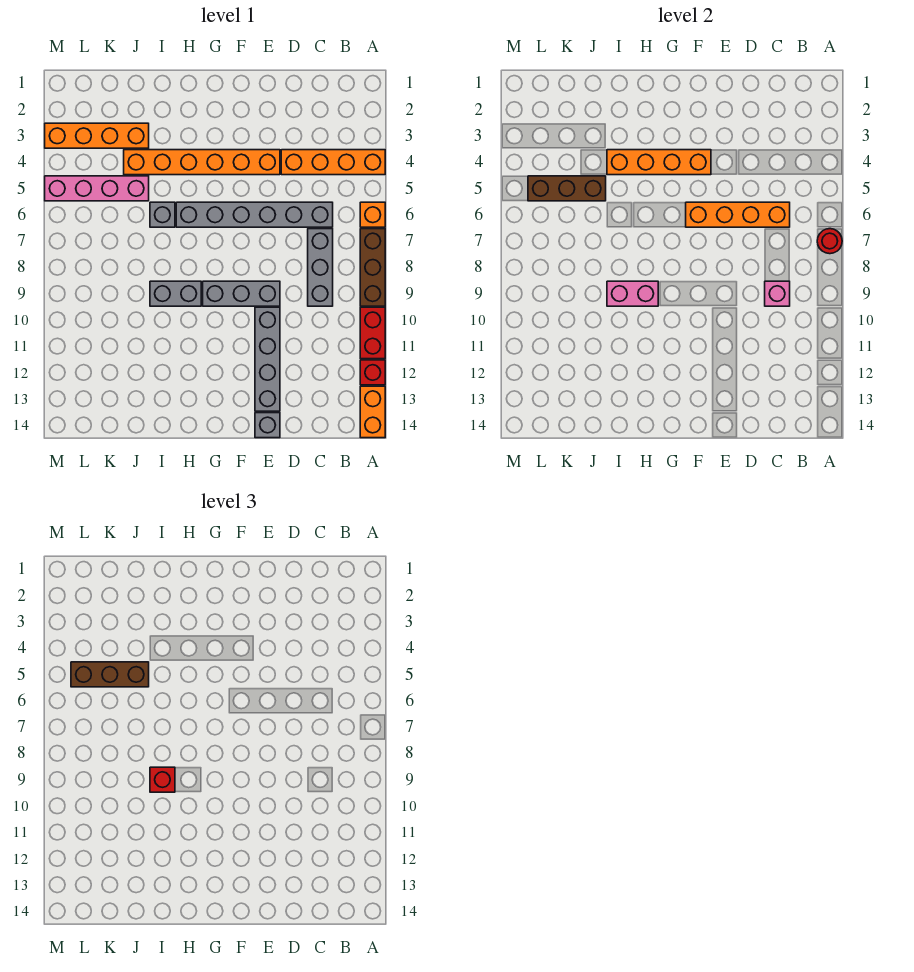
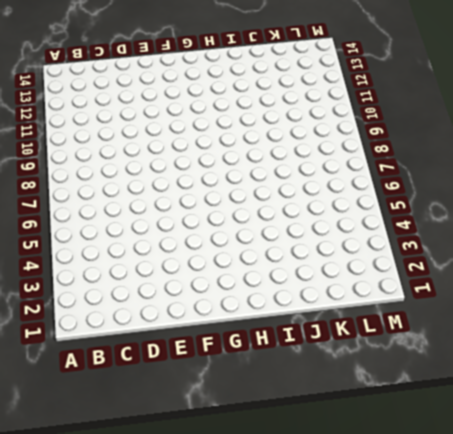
none -> orange 1x4 brick [281,150,385,175]
none -> orange 1x1 brick [360,202,385,227]
none -> brown 1x3 brick [360,229,385,306]

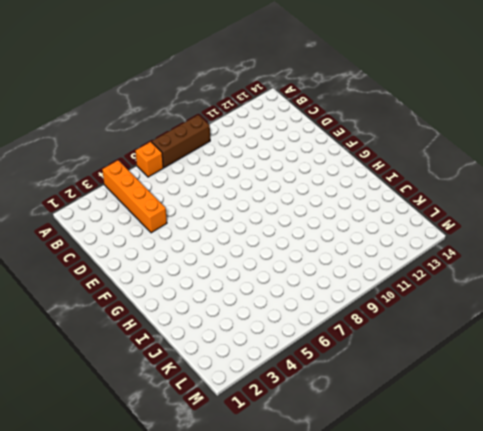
none -> red 1x2 brick [360,307,385,359]
none -> red 1x1 brick [360,360,385,385]
none -> orange 1x2 brick [360,386,385,438]

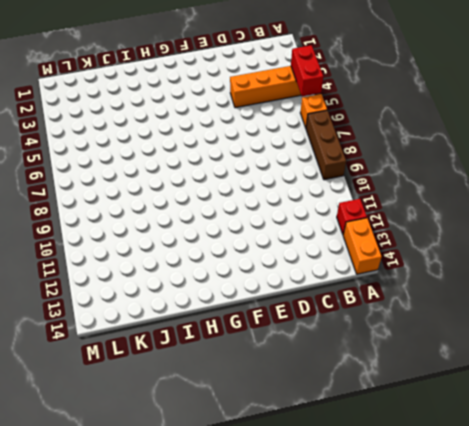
red 1x2 brick [291,45,323,96] -> red 1x2 brick moved to [360,307,385,359]
none -> grey 1x6 brick [176,202,333,227]
none -> grey 1x3 brick [308,229,333,306]
none -> orange 1x6 brick [124,150,280,175]

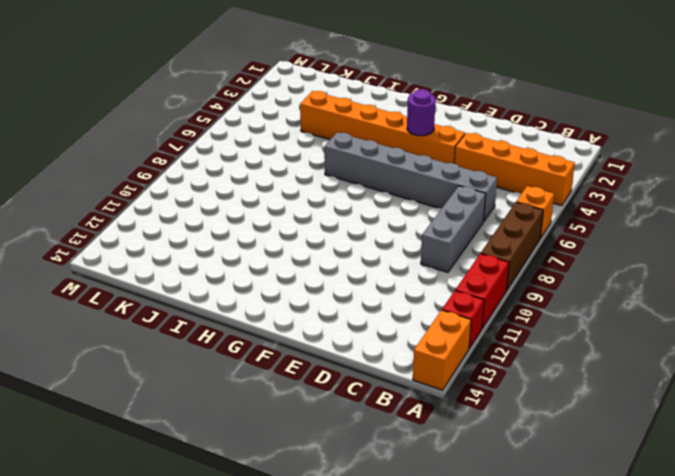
purple 1x1 round brick [407,89,436,136] -> orange 1x4 brick [607,150,711,175]
none -> grey 1x3 brick [203,281,280,306]
none -> grey 1x4 brick [255,307,280,411]
none -> grey 1x1 brick [255,413,280,438]

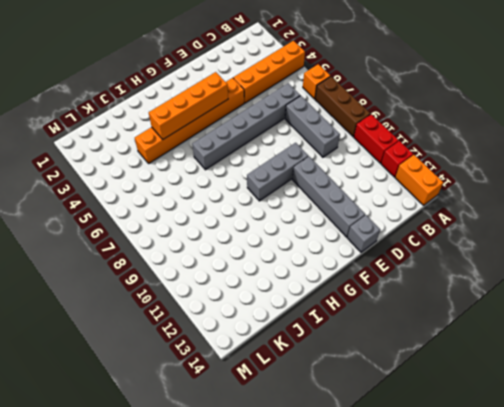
none -> grey 1x2 brick [150,281,201,306]
none -> grey 1x1 brick [150,202,175,227]
none -> orange 1x4 brick [45,123,149,148]

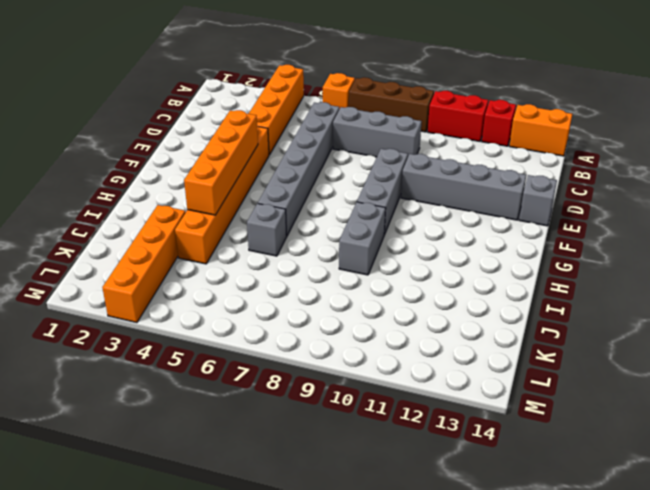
none -> pink 1x4 brick [45,176,149,201]
none -> red 1x1 round brick [817,229,842,254]
none -> orange 1x4 brick [686,202,790,227]

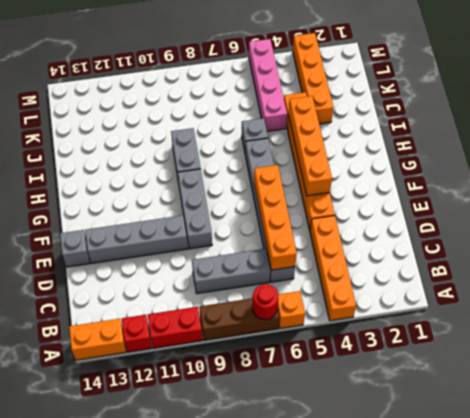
none -> pink 1x1 brick [765,281,790,306]
none -> pink 1x2 brick [607,281,658,306]
none -> brown 1x3 brick [528,176,606,201]

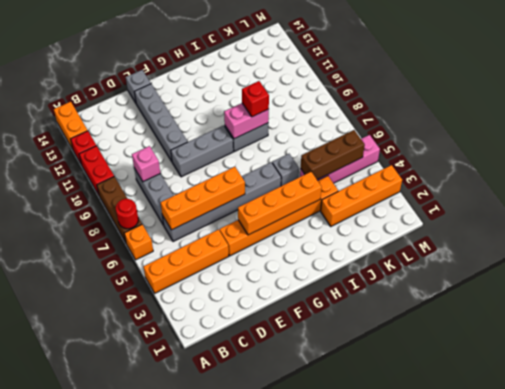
none -> brown 1x3 brick [71,662,149,687]

